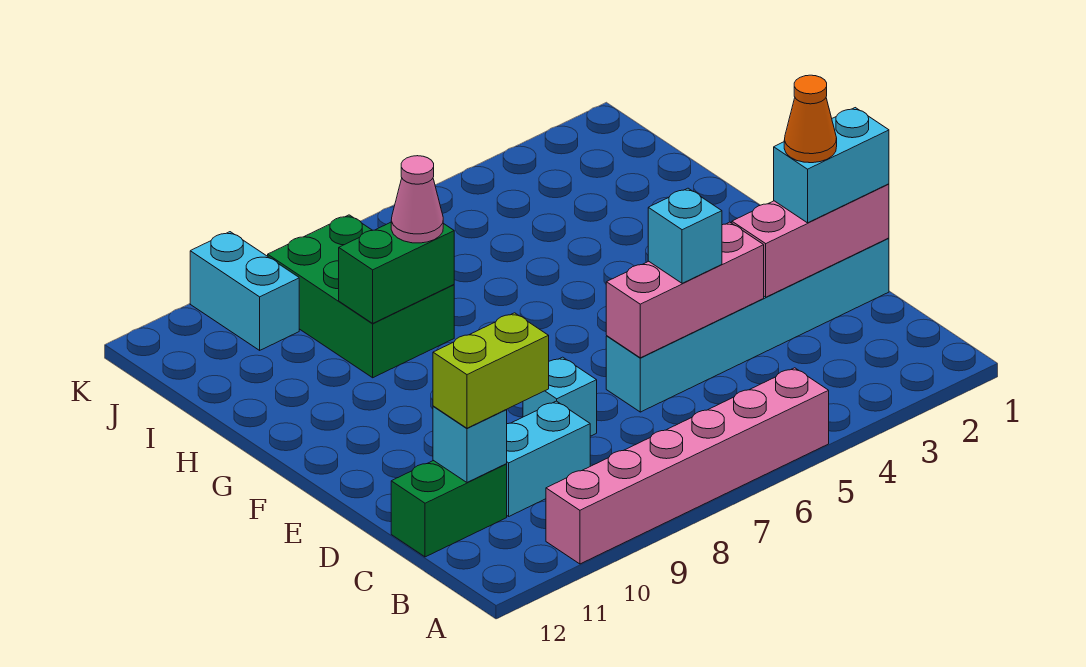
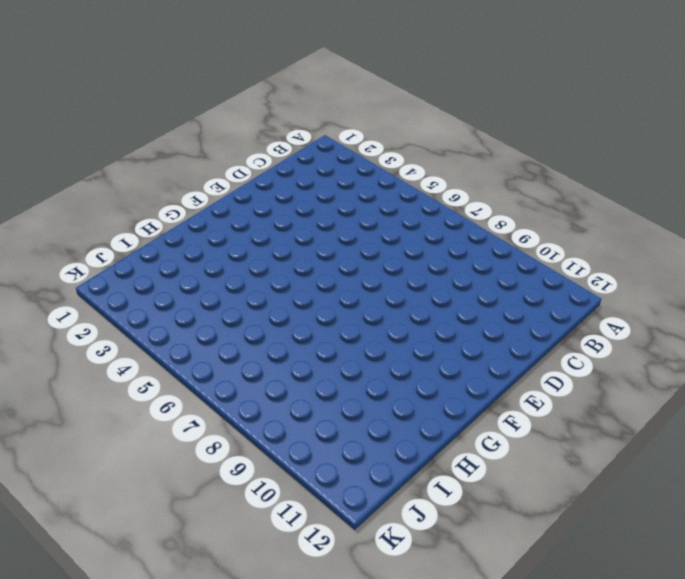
none -> pink 1x6 brick [546,368,829,564]
none -> cyan 1x2 brick [507,401,590,516]
none -> green 1x2 brick [391,460,507,557]

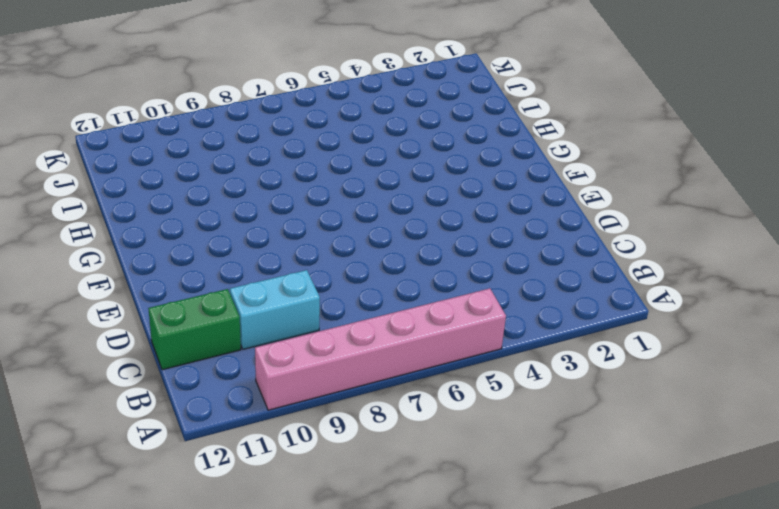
none -> cyan 1x6 brick [606,238,889,412]
none -> cyan 1x1 brick [523,357,597,436]
none -> green 2x3 brick [268,215,454,378]

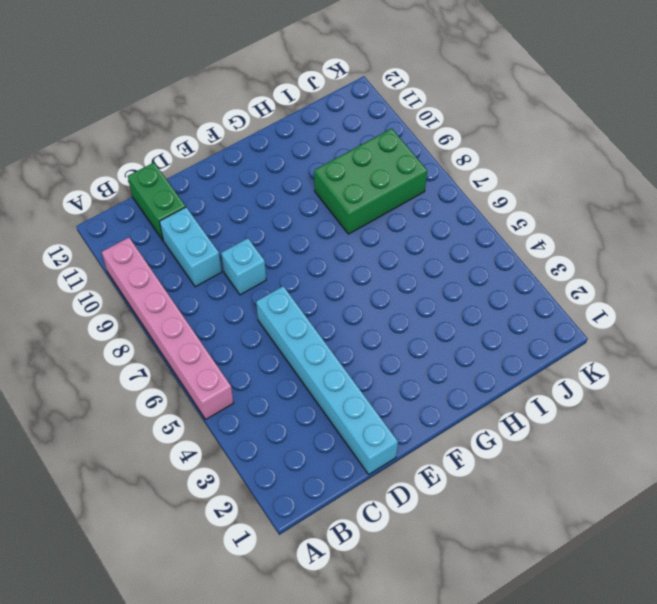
none -> cyan 1x2 brick [190,232,299,350]
none -> cyan 1x1 brick [433,406,507,482]
none -> pink 1x3 brick [732,184,889,297]

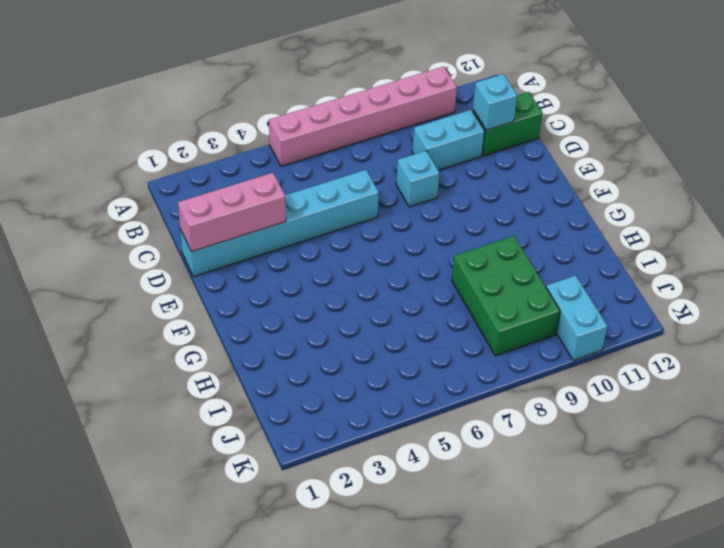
none -> pink 1x3 brick [606,222,764,358]
none -> green 1x2 brick [339,222,454,323]
none -> lime 1x2 brick [433,313,549,428]

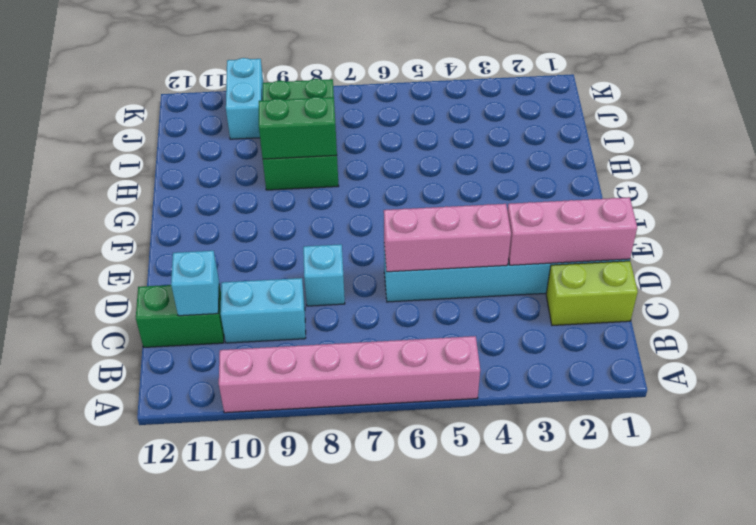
lime 1x2 brick [546,261,638,325] -> lime 1x2 brick moved to [433,313,549,428]
none -> cyan 1x2 brick [774,108,889,223]
none -> cyan 1x1 brick [648,188,722,283]
none -> pink 1x1 cone [391,156,443,243]

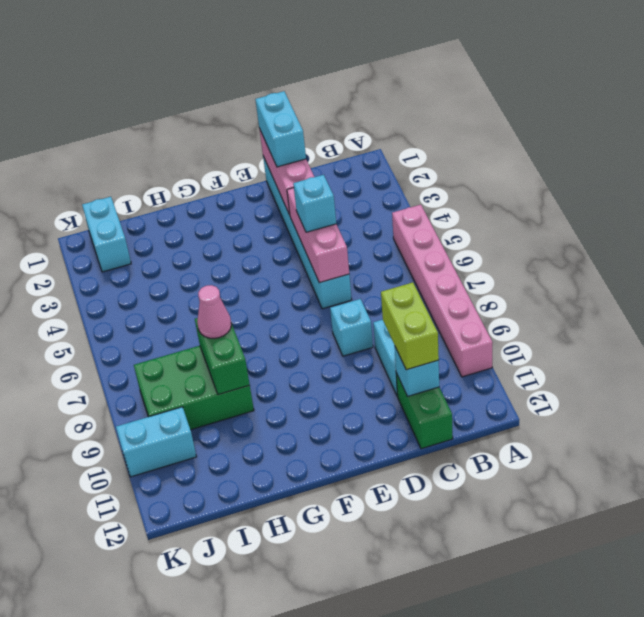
cyan 1x2 brick [82,197,131,272] -> none
none -> orange 1x1 cone [784,75,837,163]

